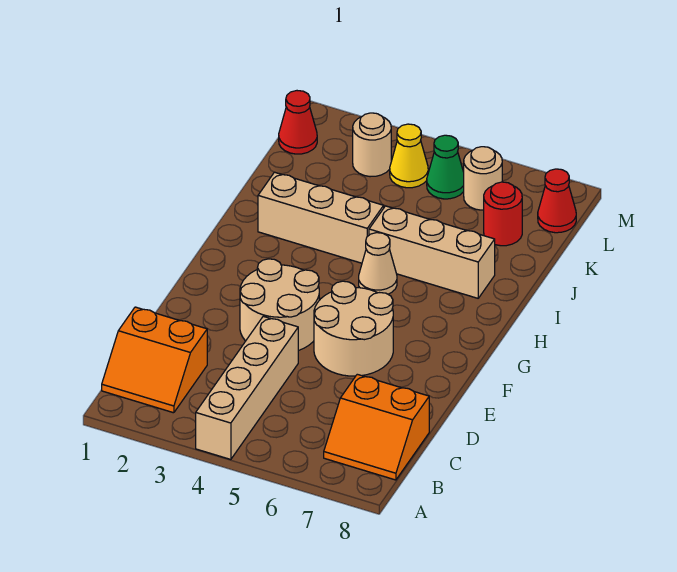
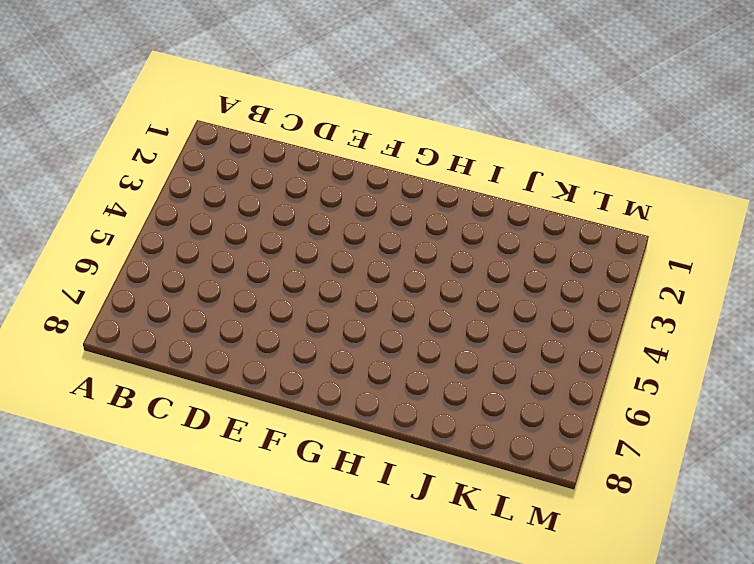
none -> tan 1x4 brick [196,316,298,459]
none -> orange 2x2 slope [102,307,207,413]
none -> orange 2x2 slope [324,374,429,480]

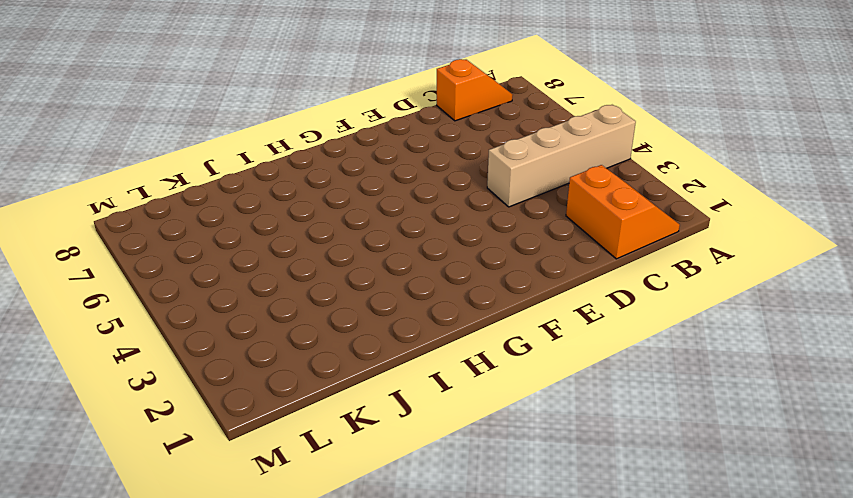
orange 1x2 slope [437,59,513,121] -> orange 2x2 slope [324,374,429,480]
none -> tan 2x2 round brick [240,259,319,351]
none -> tan 2x2 round brick [314,281,393,376]
none -> tan 1x1 cone [359,233,397,294]

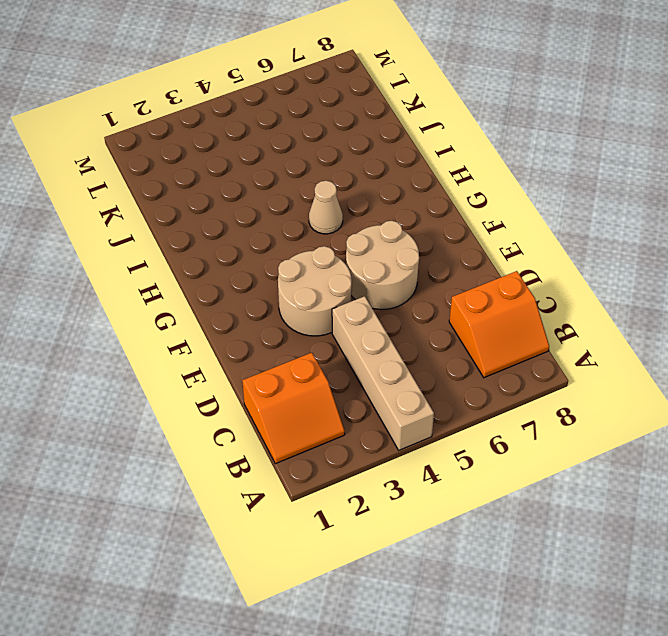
none -> tan 1x3 brick [258,172,384,263]
none -> tan 1x3 brick [369,206,495,298]
none -> red 1x1 round brick [484,182,522,246]

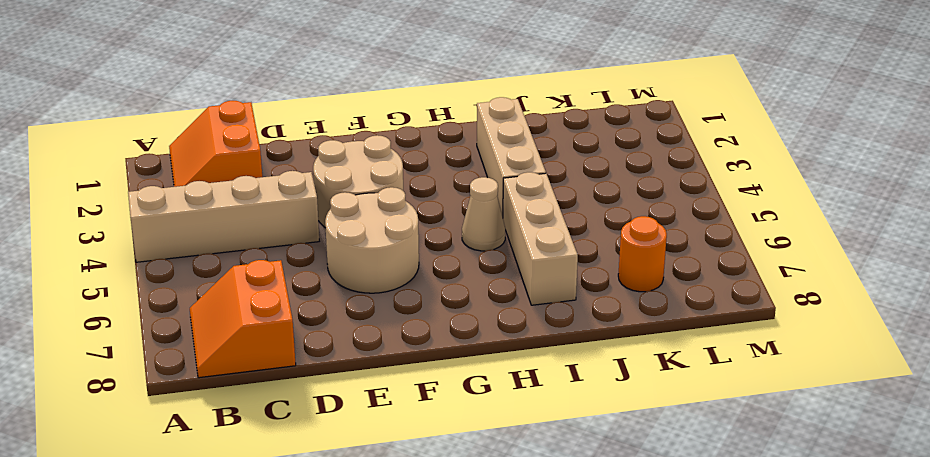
orange 1x1 round brick [618,216,667,292] -> red 1x1 round brick [484,182,522,246]
none -> red 1x1 cone [279,91,317,154]
none -> tan 1x1 round brick [353,113,391,177]
none -> yellow 1x1 cone [390,124,428,188]

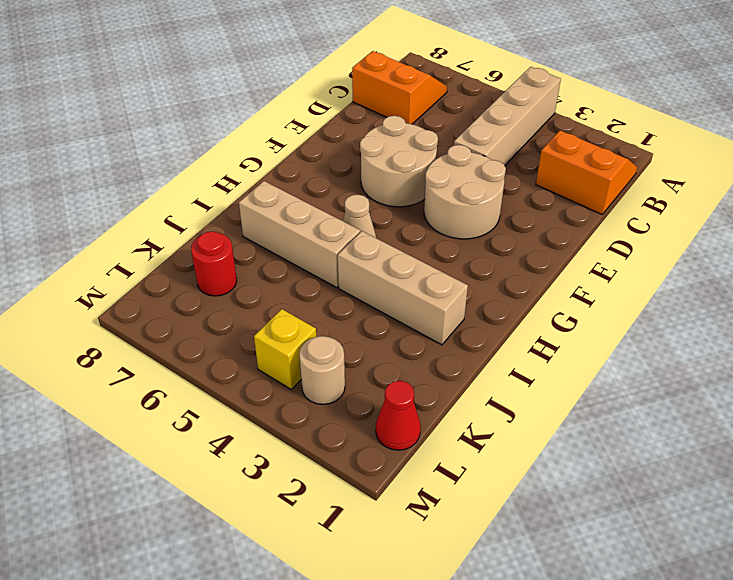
yellow 1x1 brick [254,309,316,389] -> yellow 1x1 cone [390,124,428,188]
none -> green 1x1 cone [427,135,464,199]
none -> tan 1x1 round brick [464,147,502,210]
none -> red 1x1 cone [538,169,576,233]

